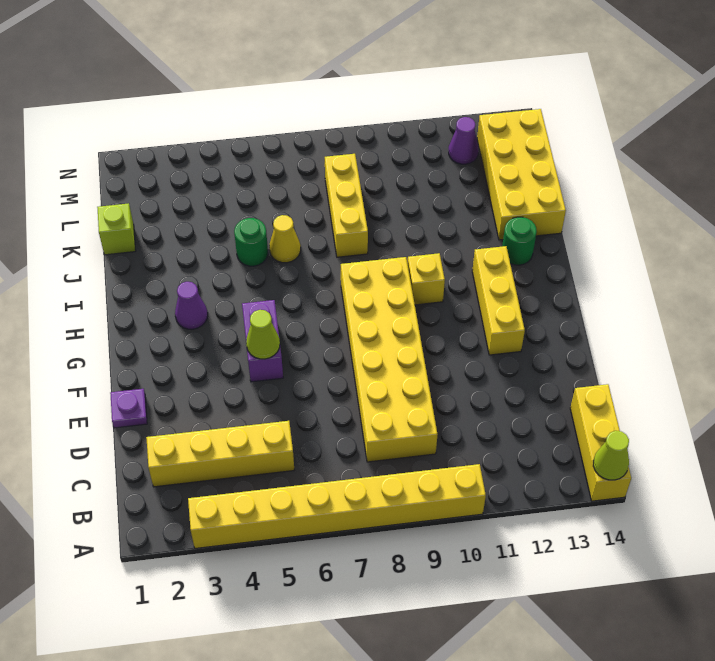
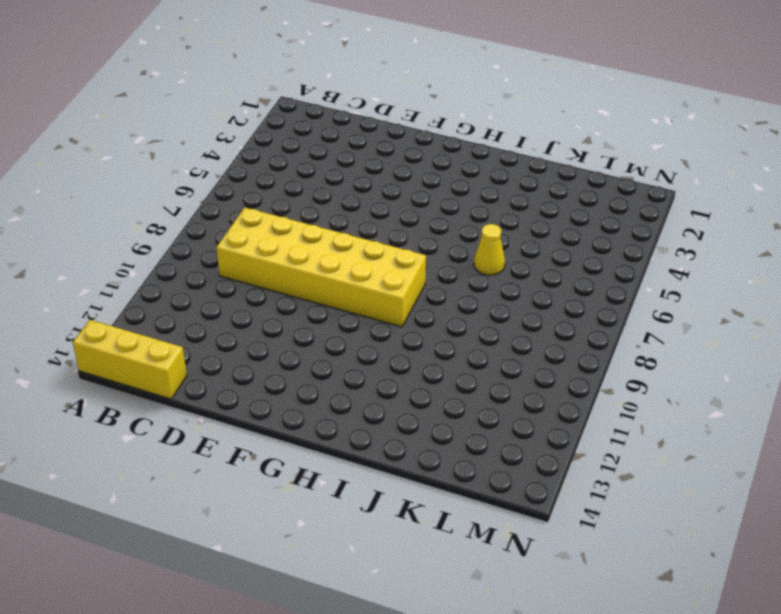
none -> yellow 1x8 brick [188,464,486,549]
none -> yellow 1x4 brick [146,421,294,487]
none -> purple 1x1 plate [110,389,147,428]

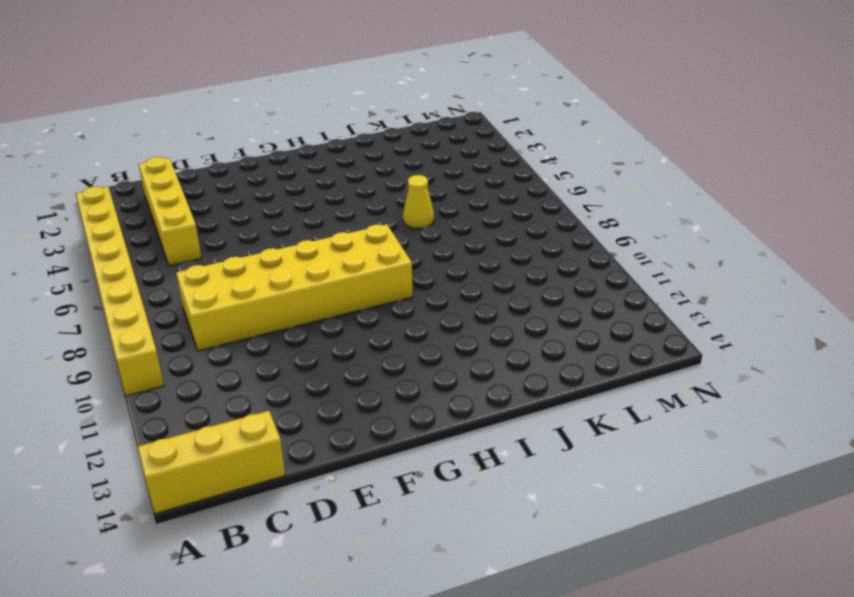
none -> purple 1x1 plate [110,389,147,428]
none -> purple 1x2 brick [242,300,283,382]
none -> yellow 1x3 brick [472,246,525,355]

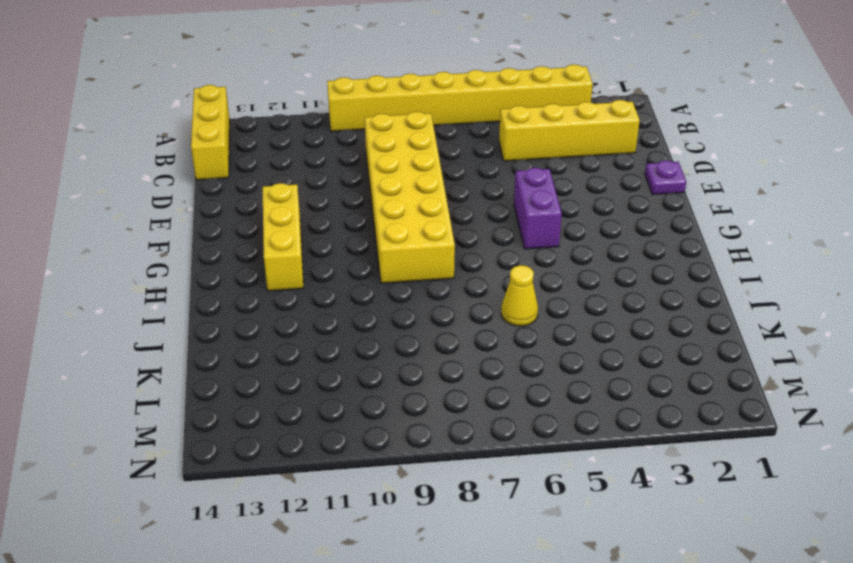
none -> purple 1x1 cone [175,282,208,329]
none -> yellow 1x1 brick [408,253,445,305]
none -> green 1x1 round brick [502,217,537,265]

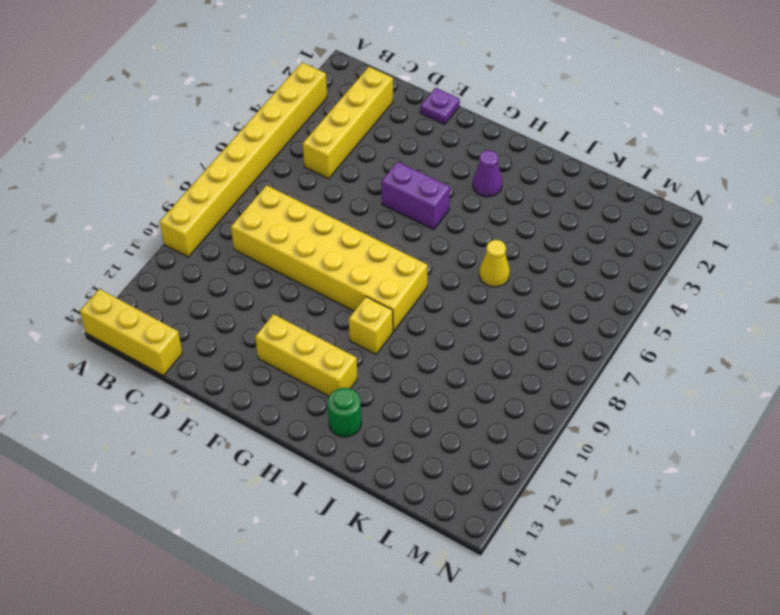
none -> green 1x1 round brick [234,218,268,266]
none -> yellow 1x3 brick [325,154,368,257]
none -> yellow 2x4 brick [477,109,566,240]

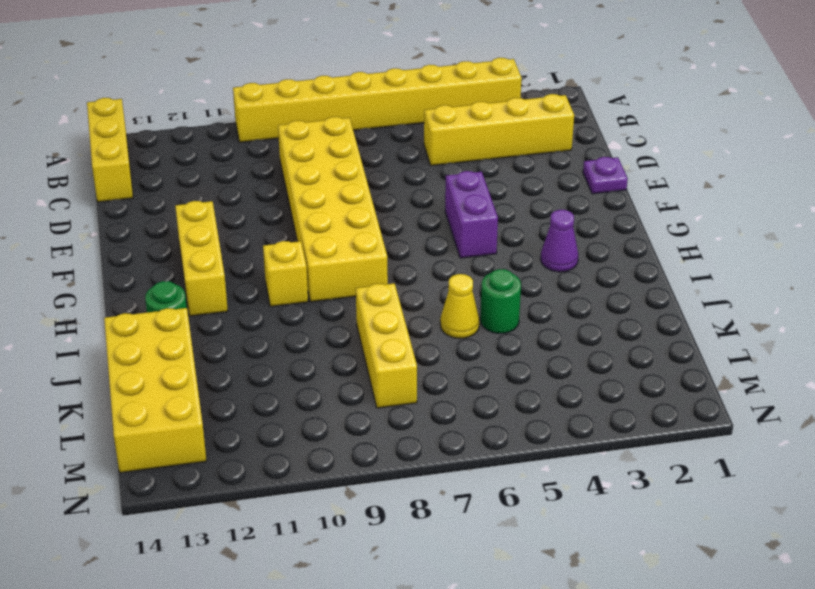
none -> lime 1x1 brick [97,203,136,255]
none -> purple 1x1 cone [449,117,479,164]
none -> lime 1x1 cone [593,431,629,480]

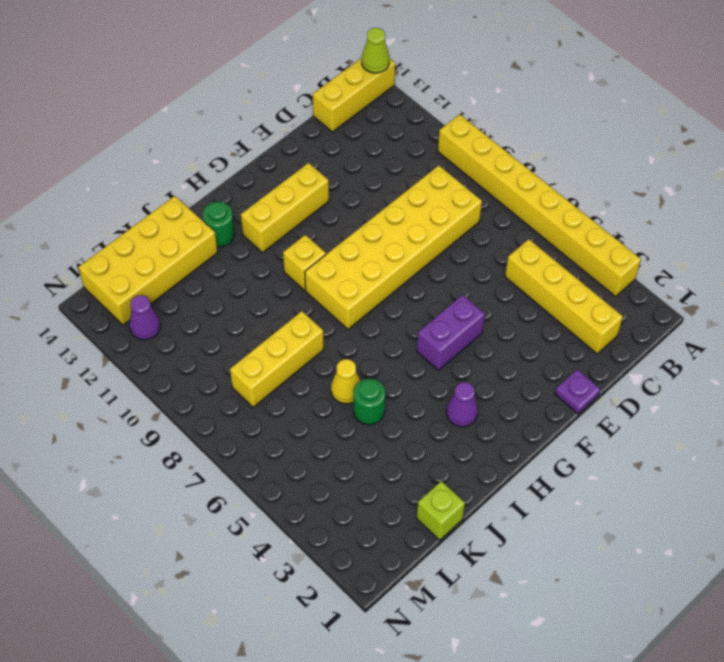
none -> lime 1x1 cone [246,310,280,359]

